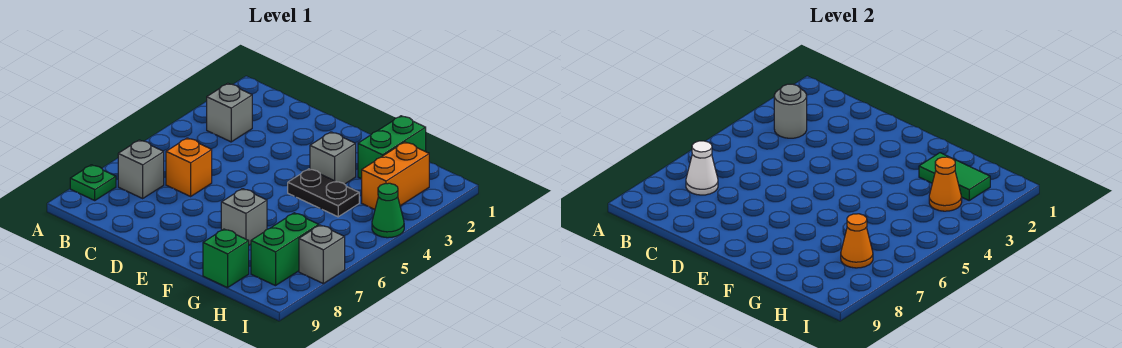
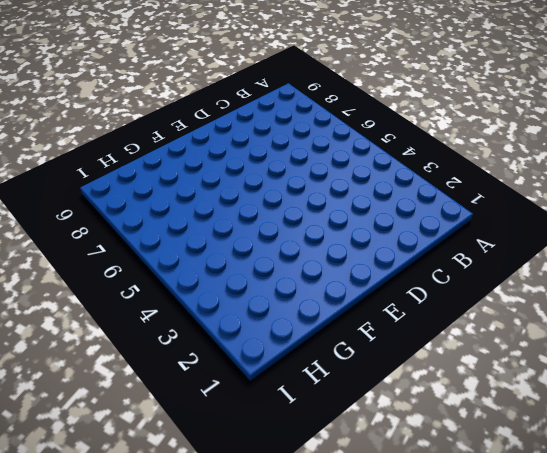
none -> green 1x1 plate [70,165,116,200]
none -> grey 1x1 brick [207,83,252,142]
none -> grey 1x1 brick [118,140,164,198]

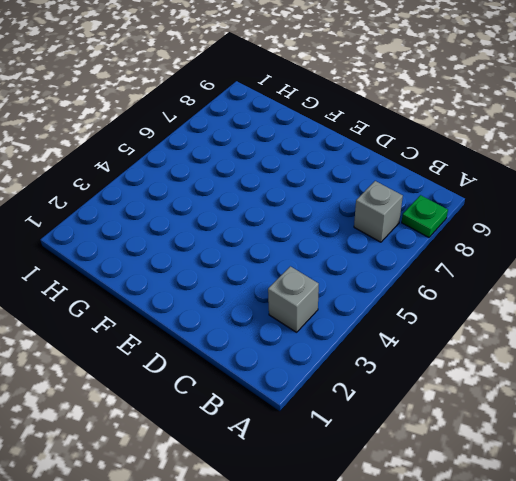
none -> orange 1x1 brick [166,138,212,196]
none -> grey 1x1 brick [310,132,356,184]
none -> black 1x2 plate [288,169,359,217]

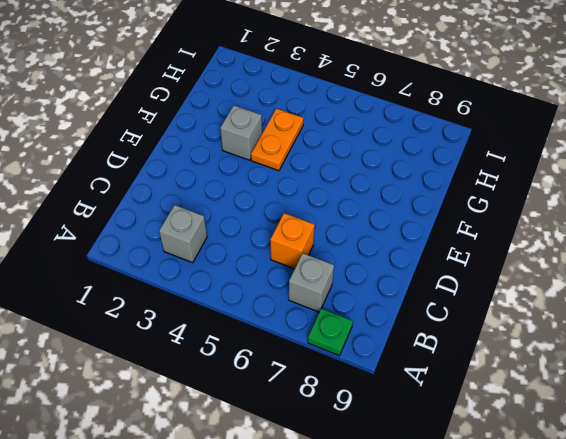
orange 1x2 plate [251,109,304,171] -> black 1x2 plate [288,169,359,217]
none -> grey 1x1 brick [221,189,267,245]
none -> green 1x2 brick [358,116,426,179]
none -> green 1x1 brick [203,229,249,288]

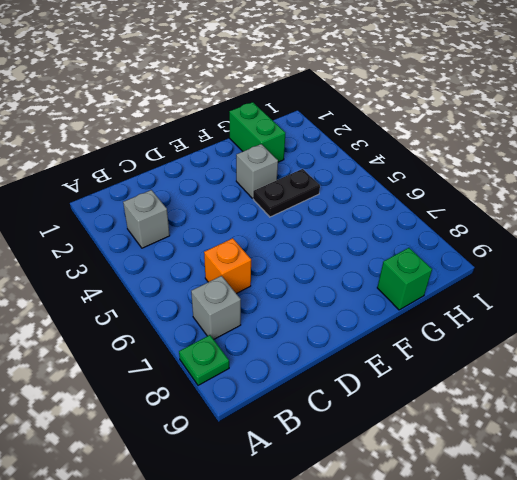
none -> grey 1x1 brick [221,189,267,245]
none -> orange 1x2 brick [362,142,429,209]
none -> green 1x2 brick [251,213,319,286]

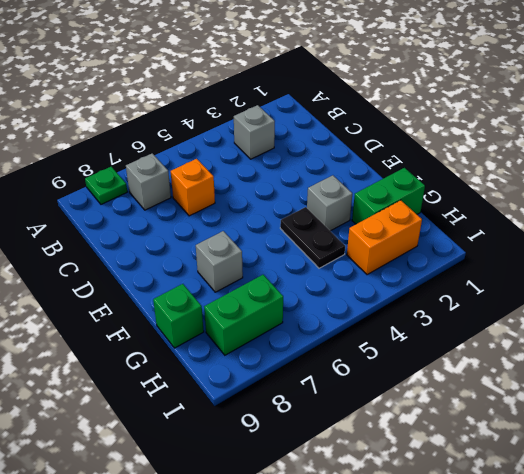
none -> green 1x1 cone [372,183,404,238]
none -> grey 1x1 brick [299,225,345,283]
none -> grey 1x1 round brick [774,84,807,138]

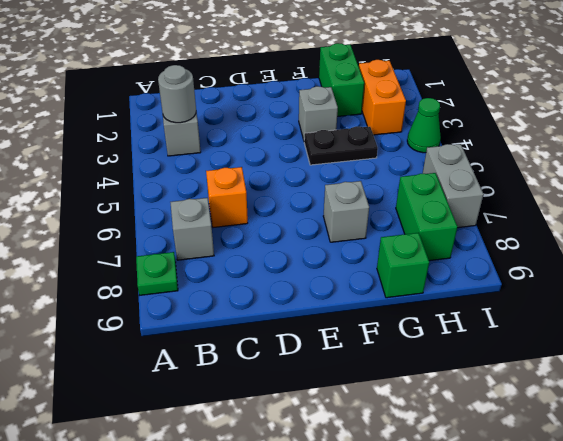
grey 1x2 brick [423,144,484,228] -> grey 1x1 brick [299,225,345,283]
none -> white 1x1 cone [686,141,718,195]
none -> green 1x2 tile [919,153,990,200]
none -> orange 1x1 cone [929,157,962,211]

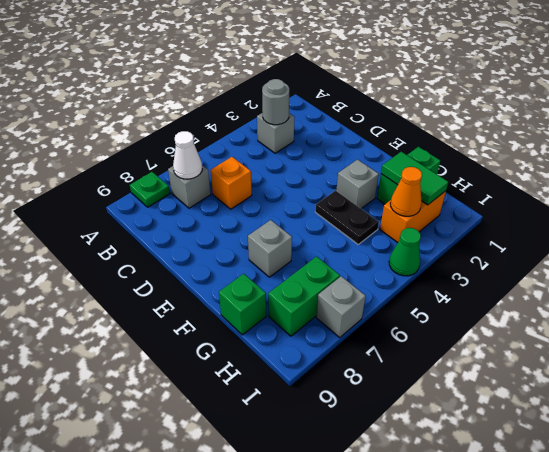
none -> orange 1x1 cone [841,214,873,268]

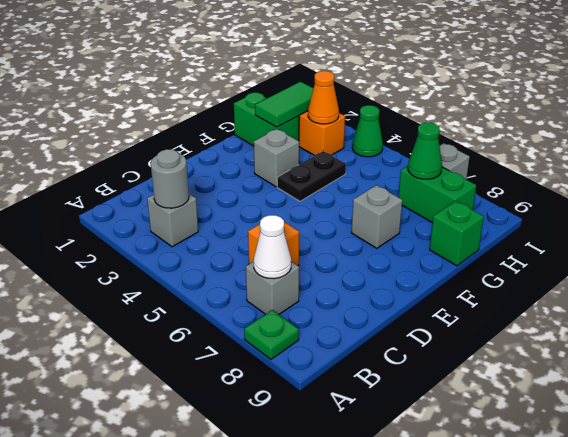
green 1x1 cone [408,123,442,179] -> orange 1x1 cone [841,214,873,268]

